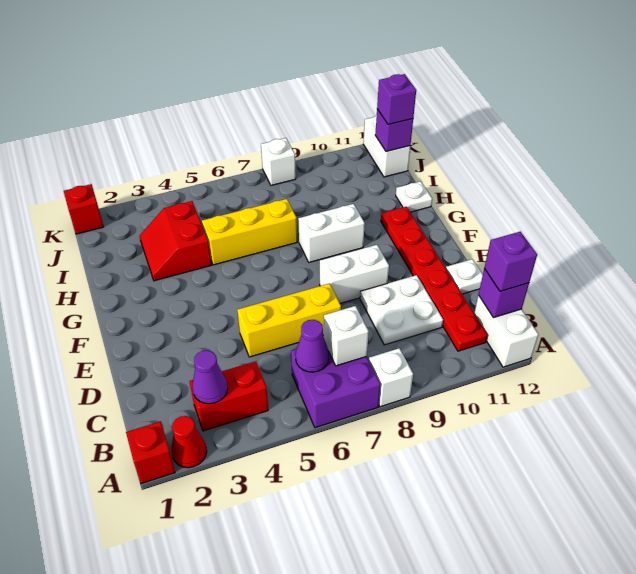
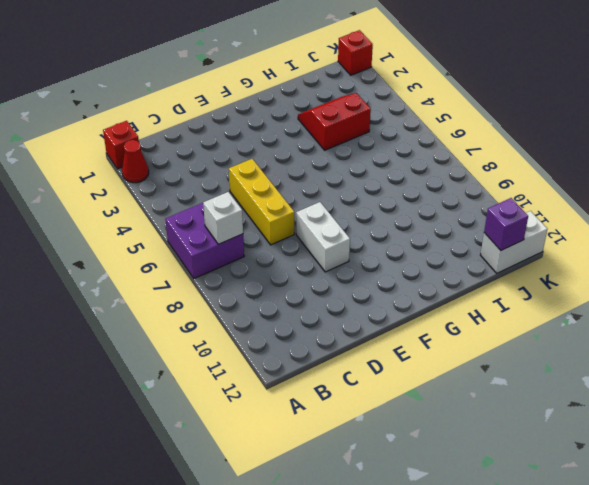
none -> white 1x1 brick [369,348,413,407]
none -> white 1x2 brick [474,295,539,367]
none -> red 1x2 brick [189,361,268,431]

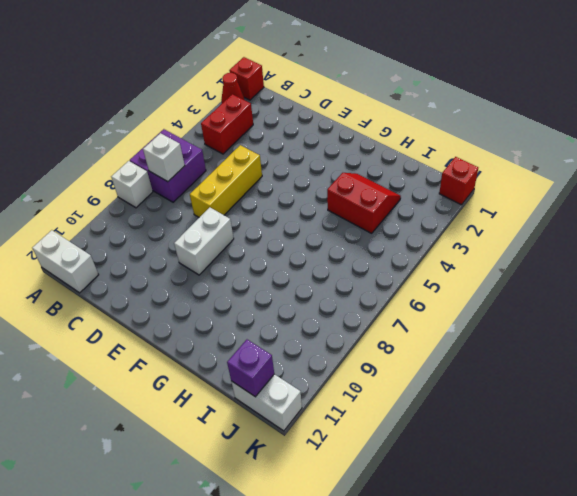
none -> red 1x6 plate [381,207,488,351]
none -> white 2x2 plate [360,275,443,345]
none -> white 1x1 plate [446,259,483,294]

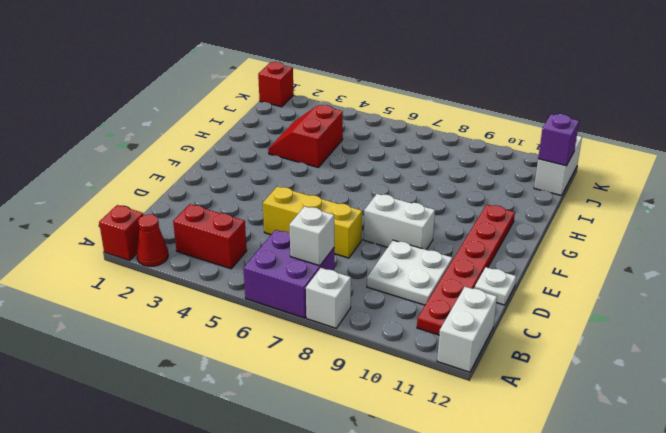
none -> white 1x2 brick [298,204,365,262]
none -> yellow 1x3 brick [202,199,297,265]
none -> white 1x1 plate [396,181,432,212]

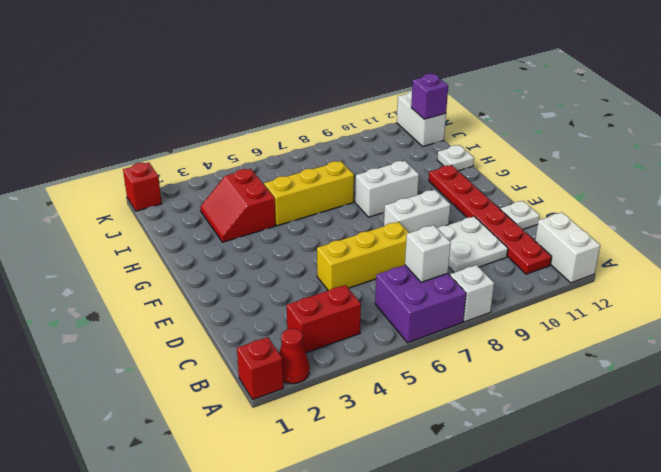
none -> white 1x1 brick [261,138,296,185]
none -> purple 1x1 cone [192,350,228,404]
none -> purple 1x1 cone [296,320,329,372]

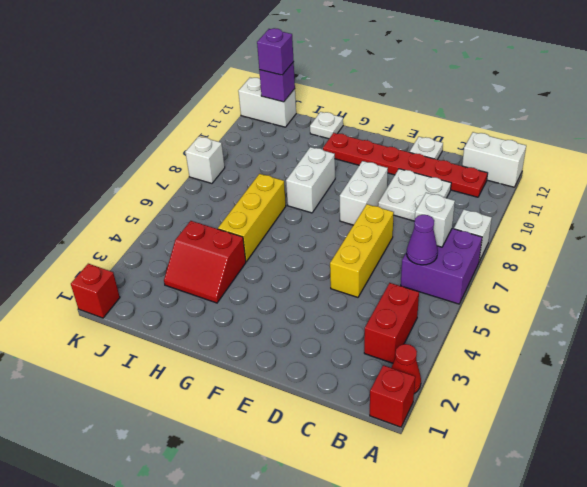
none -> purple 1x1 cone [192,350,228,404]
none -> purple 1x1 brick [479,269,529,318]
none -> purple 1x1 brick [484,232,537,291]

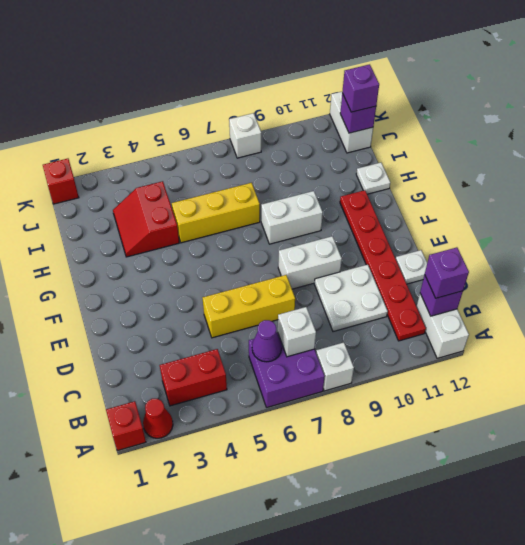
none -> purple 1x1 cone [192,350,228,404]

